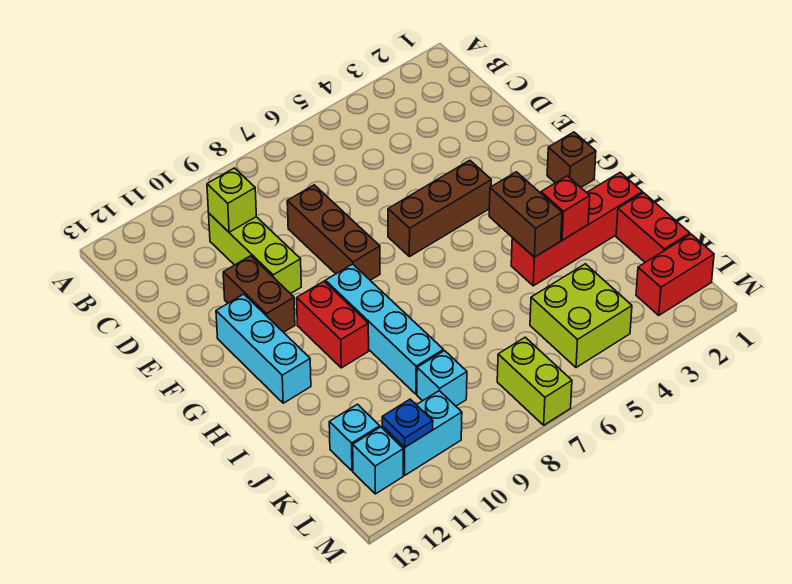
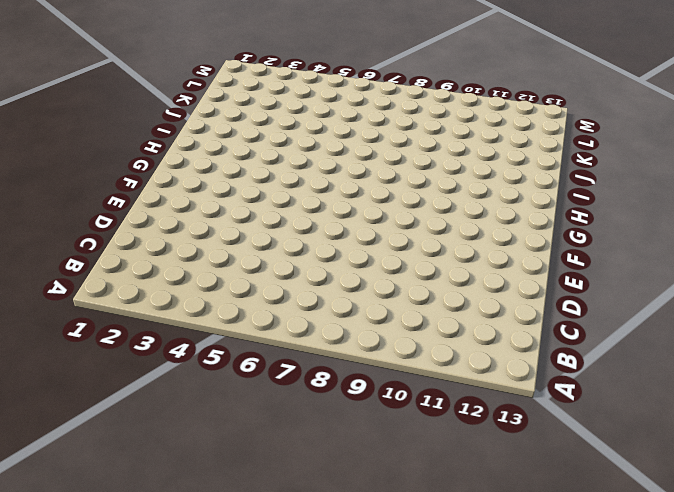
none -> lime 1x3 brick [209,214,301,294]
none -> brown 1x3 brick [287,185,380,280]
none -> brown 1x2 brick [223,256,295,332]

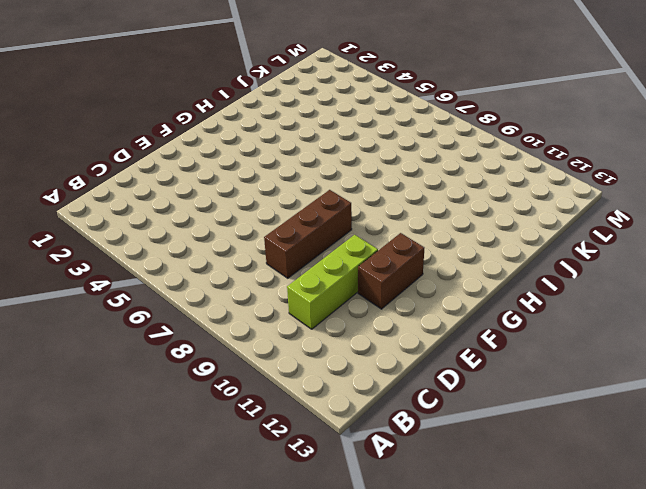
none -> brown 1x3 brick [388,160,491,257]
none -> cyan 1x3 brick [216,294,311,403]
none -> brown 1x1 brick [547,132,596,187]

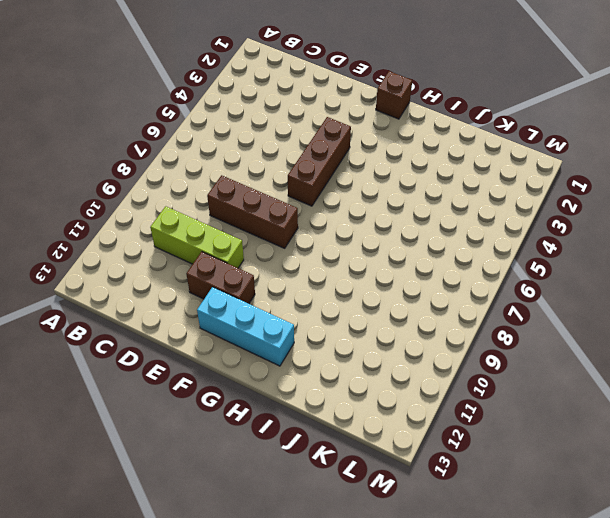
none -> cyan 1x4 brick [325,264,443,394]
none -> red 1x2 brick [297,281,369,368]
none -> red 1x4 brick [511,172,642,286]

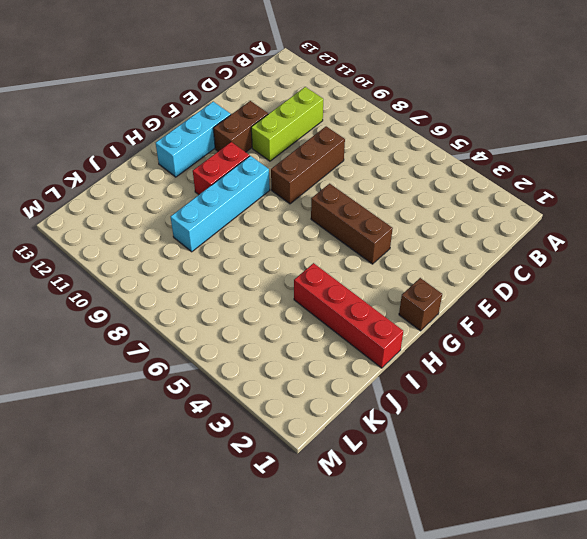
none -> red 1x2 brick [616,193,690,262]
none -> lime 2x2 brick [530,264,632,368]
none -> cyan 1x1 brick [417,351,467,406]

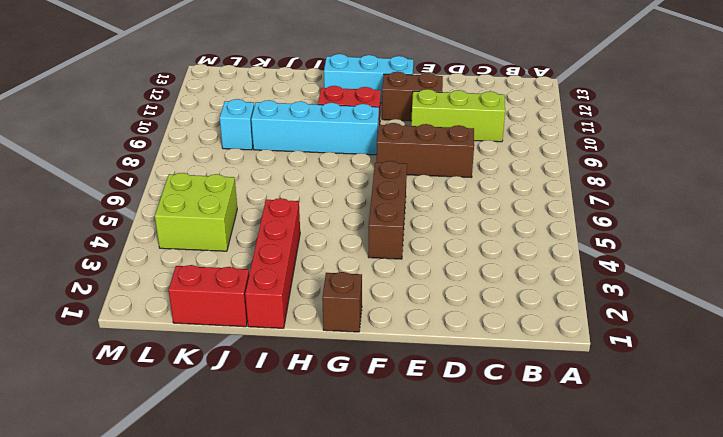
none -> cyan 1x1 brick [329,404,380,471]
none -> red 1x2 brick [636,234,714,315]
none -> lime 1x2 brick [497,337,572,425]

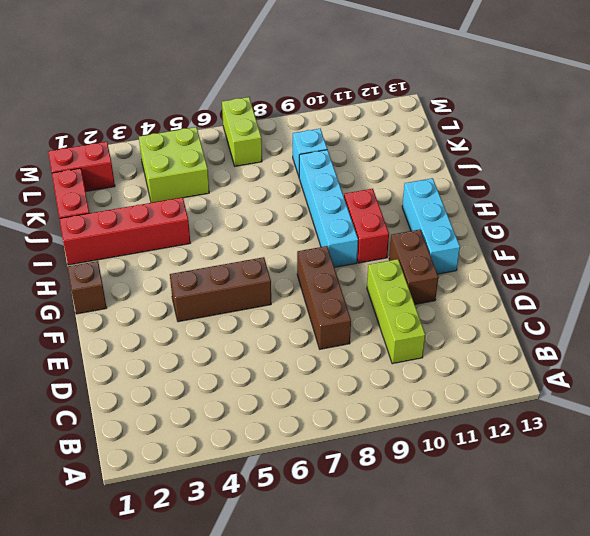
none -> cyan 1x1 brick [329,404,380,471]
none -> cyan 1x2 brick [382,391,462,475]
none -> cyan 1x1 brick [353,427,403,494]

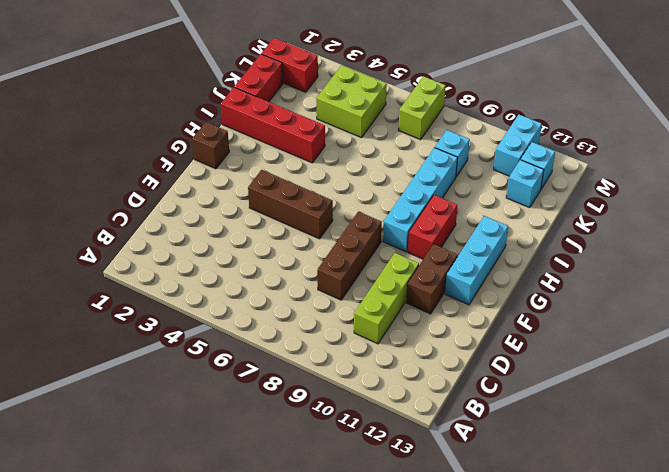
cyan 1x2 brick [494,115,542,176] -> cyan 1x2 brick turned to [382,391,462,475]
none -> lime 1x1 brick [207,168,256,232]
none -> brown 1x2 brick [489,172,562,257]
none -> red 1x1 brick [541,176,590,240]

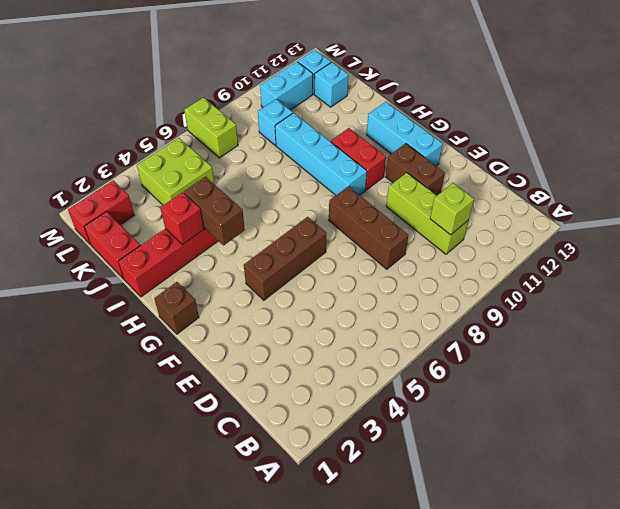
none -> blue 1x1 plate [382,399,433,447]

